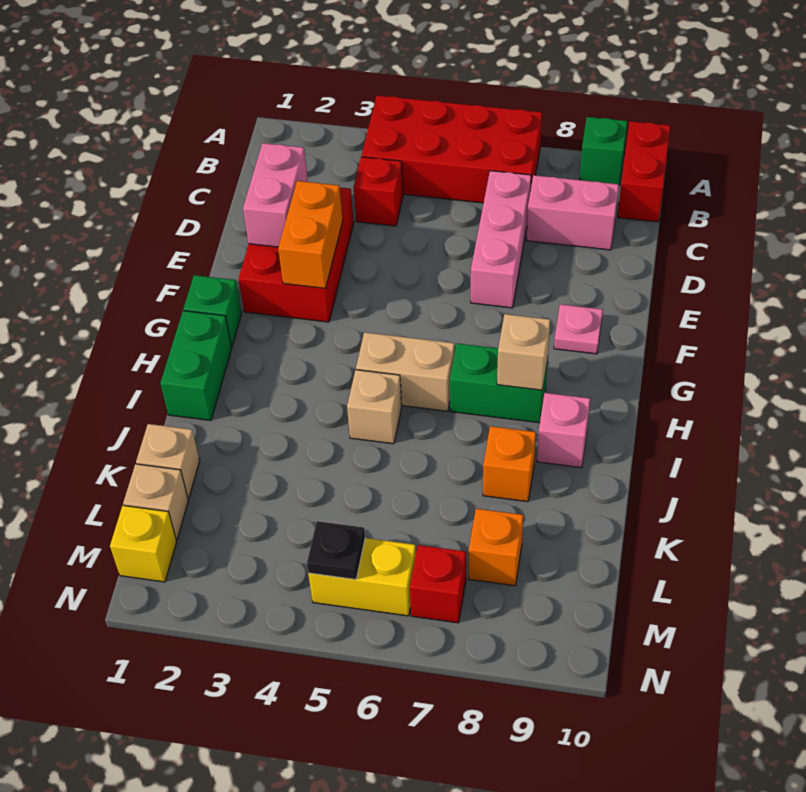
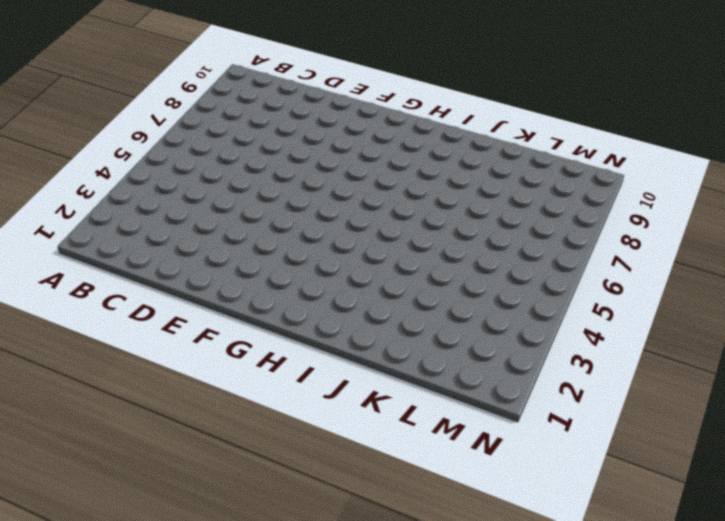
none -> red 2x4 brick [362,95,542,203]
none -> green 1x1 brick [580,117,627,185]
none -> red 1x2 brick [618,121,670,222]

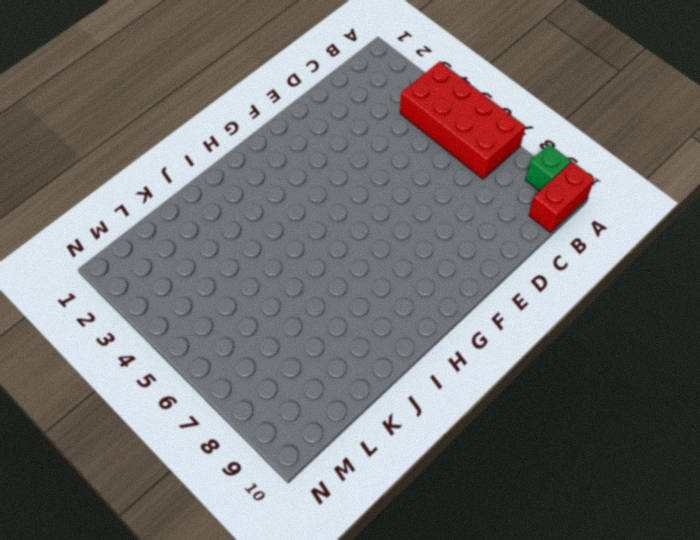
none -> red 1x1 brick [354,157,403,226]
none -> pink 1x3 brick [471,171,531,308]
none -> pink 1x2 brick [526,175,619,250]

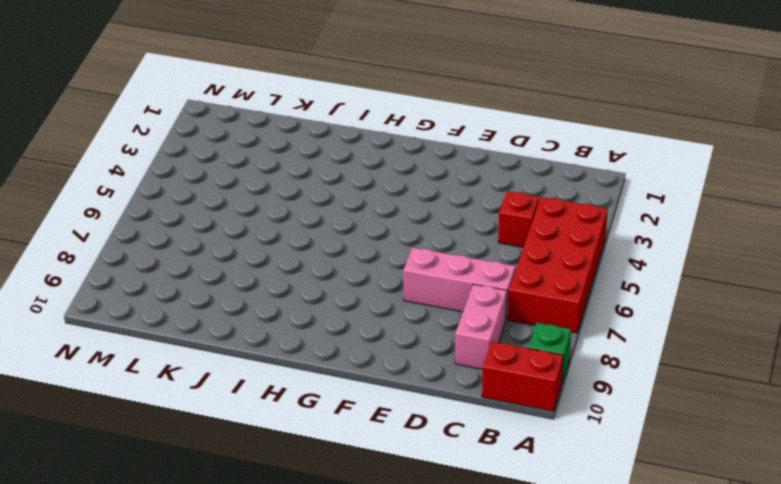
none -> red 2x3 brick [239,188,354,322]
none -> pink 1x1 plate [554,304,603,354]
none -> green 1x1 brick [183,275,242,347]

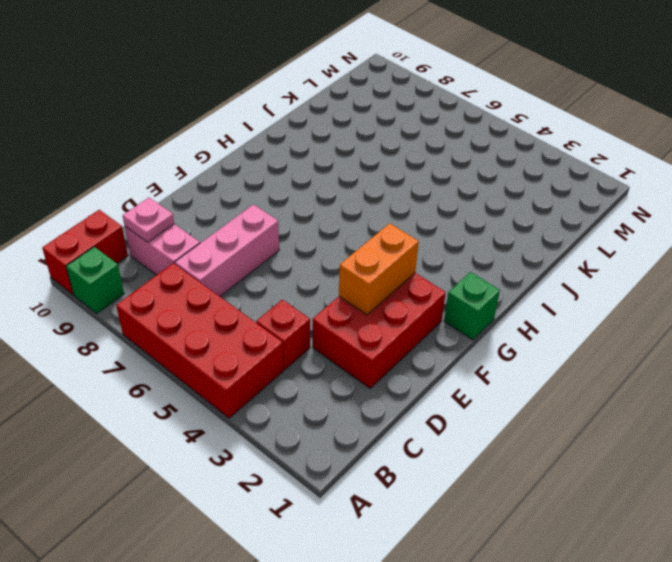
pink 1x1 plate [123,198,174,242] -> pink 1x1 plate moved to [554,304,603,354]
none -> green 1x2 brick [160,311,232,420]
none -> tan 1x2 brick [356,332,454,411]
none -> green 1x2 brick [450,343,548,423]

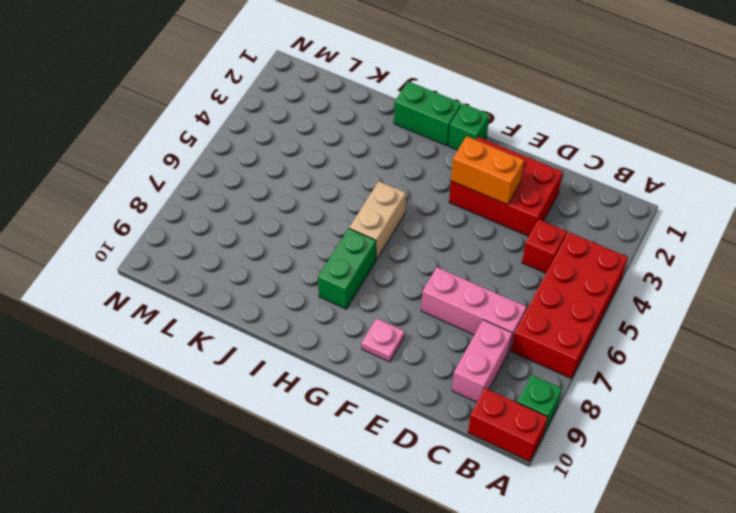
none -> tan 1x1 brick [347,370,402,444]
none -> pink 1x1 brick [537,393,590,468]
none -> orange 1x1 brick [483,426,536,502]

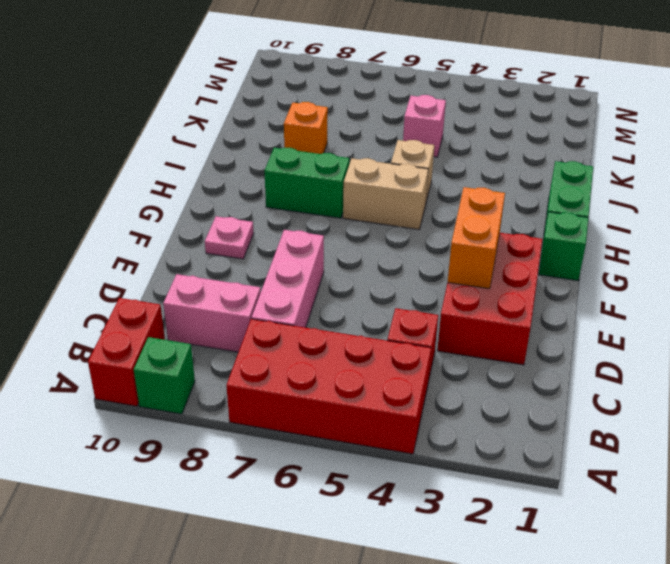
pink 1x1 brick [403,95,446,157] -> pink 1x1 brick moved to [537,393,590,468]
none -> tan 1x1 brick [136,424,200,499]
none -> tan 1x1 brick [123,464,188,540]
none -> orange 1x1 brick [469,509,523,586]

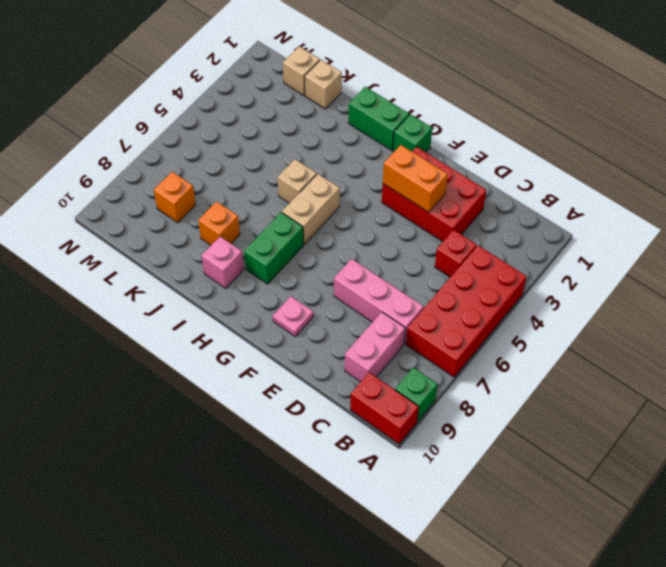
none -> yellow 1x1 brick [110,505,177,582]
none -> yellow 1x2 brick [308,538,416,616]
none -> red 1x1 brick [410,545,466,623]

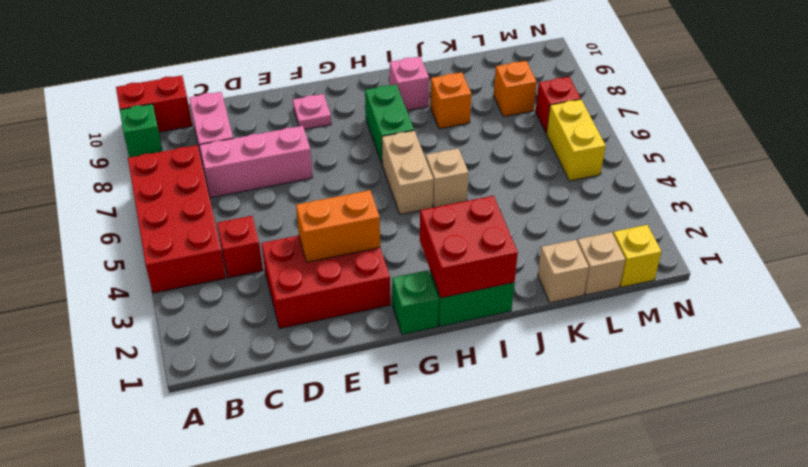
red 2x2 brick [420,196,518,298] -> none
none -> pink 1x2 brick [243,143,308,247]
none -> tan 1x1 brick [497,314,550,390]
none -> black 1x1 plate [307,521,365,580]

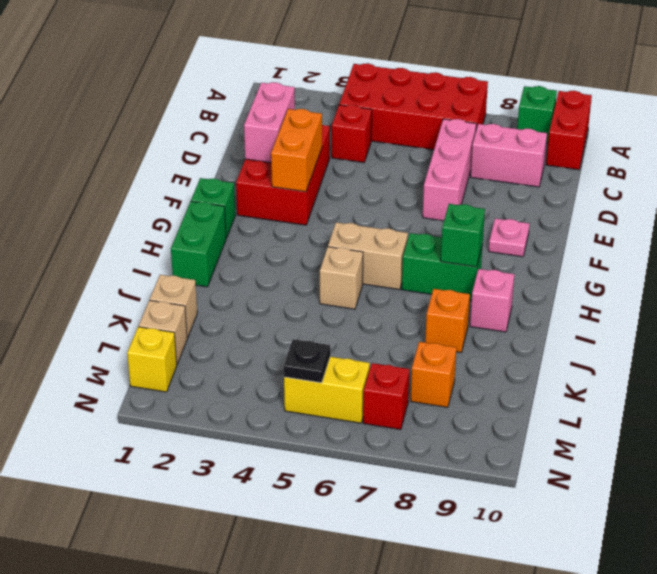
green 1x1 brick [441,204,485,267] -> tan 1x1 brick [497,314,550,390]

